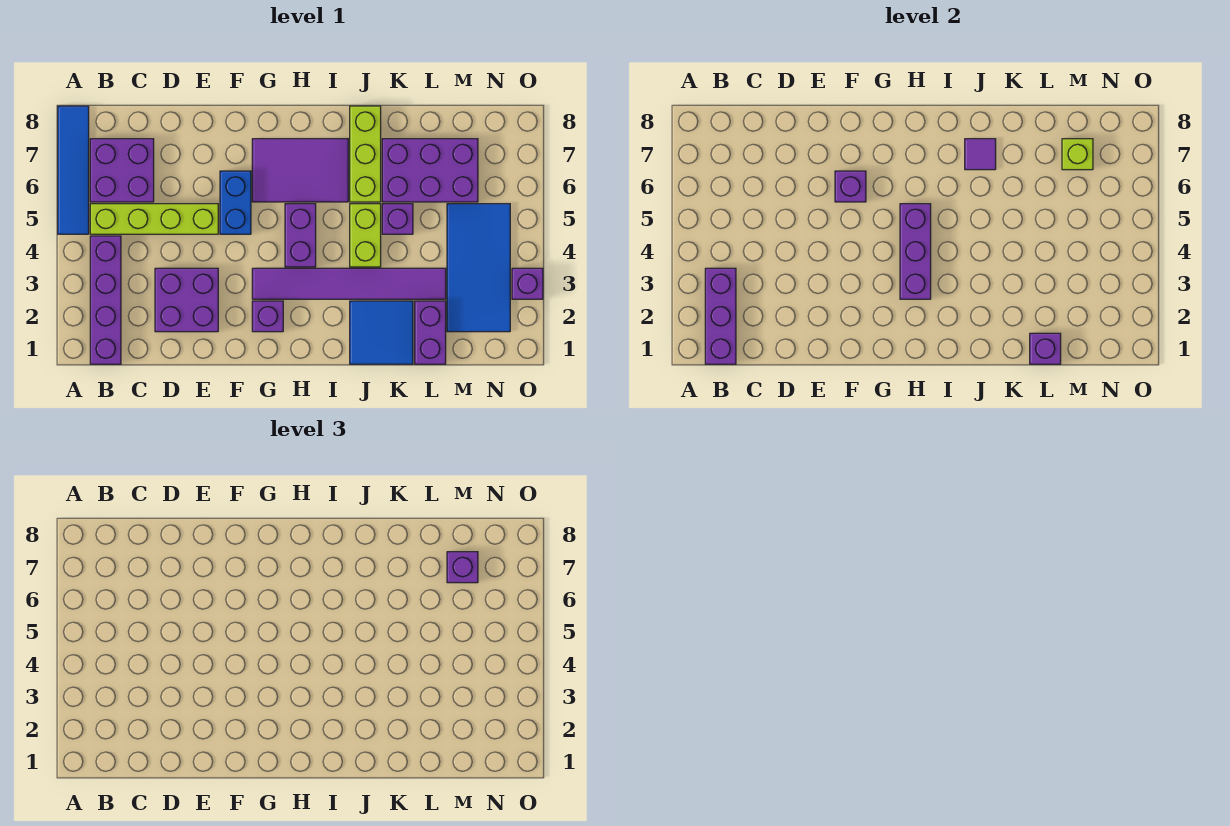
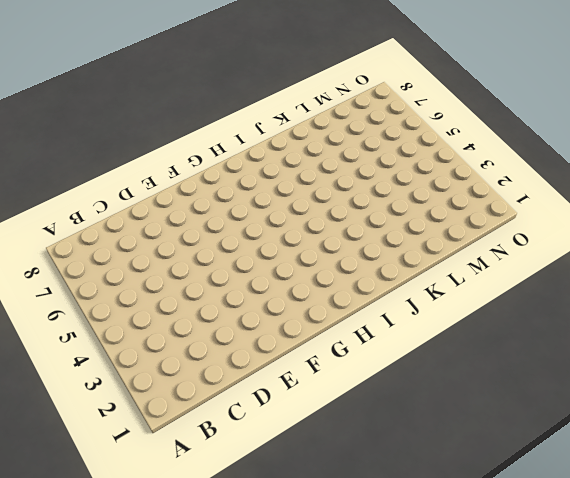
none -> blue 1x4 tile [58,106,89,234]
none -> purple 1x4 brick [90,236,121,364]
none -> lime 1x4 brick [90,204,218,234]

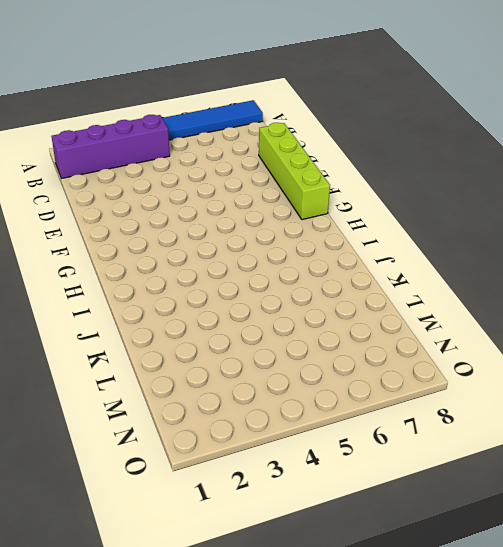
lime 1x4 brick [259,123,330,220] -> lime 1x4 brick moved to [90,204,218,234]
none -> purple 2x2 brick [90,139,154,202]
none -> purple 2x2 brick [155,268,218,332]
none -> blue 1x2 brick [220,171,251,234]

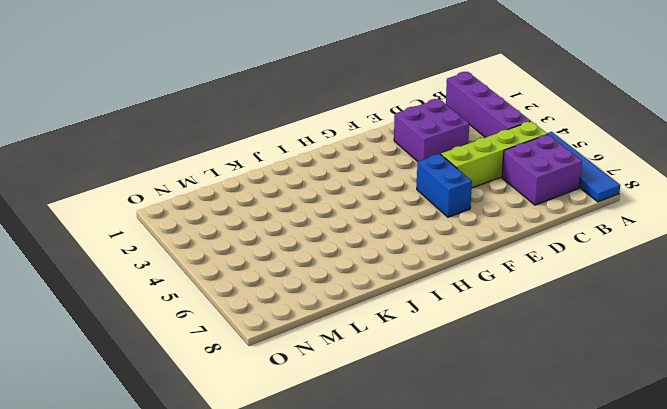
none -> purple 1x1 brick [252,301,283,332]
none -> purple 1x6 tile [252,268,446,299]
none -> purple 2x3 tile [252,139,348,202]

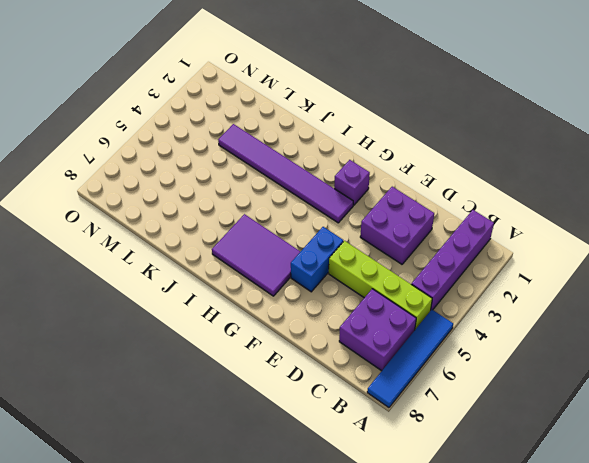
none -> purple 1x2 brick [285,204,316,267]
none -> blue 2x2 tile [350,301,413,364]
none -> lime 1x2 brick [350,204,381,267]

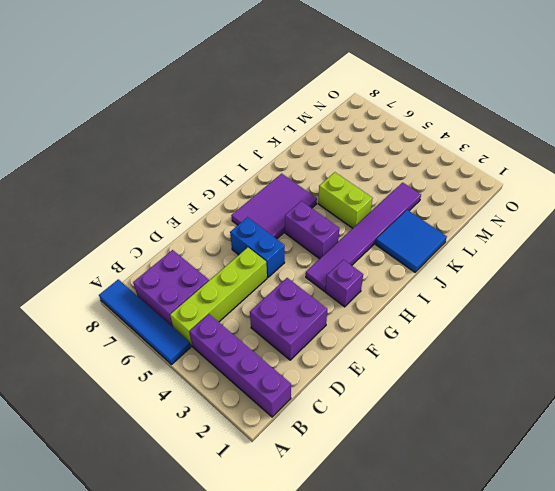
none -> lime 1x3 brick [350,106,381,202]
none -> purple 1x1 brick [382,204,413,234]
none -> purple 2x3 brick [382,139,478,202]

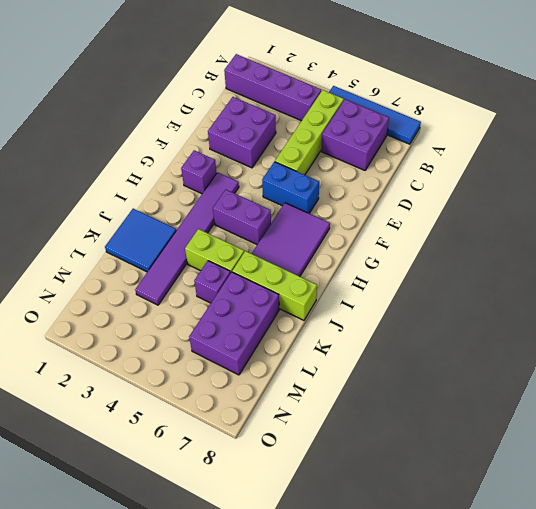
none -> purple 1x2 brick [415,301,446,364]
none -> blue 2x4 tile [447,204,510,332]
none -> purple 1x1 brick [512,268,543,299]

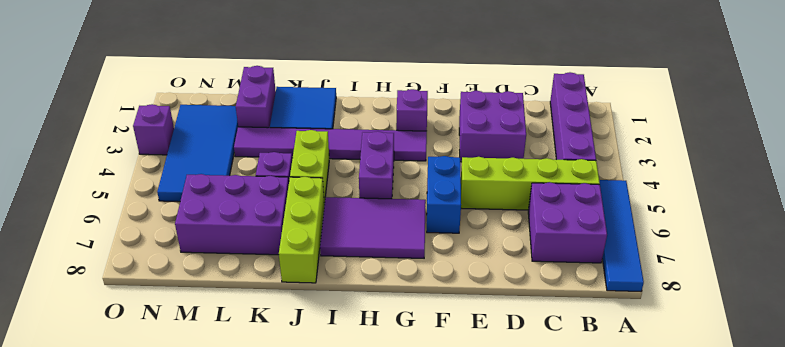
none -> purple 1x3 brick [705,268,736,364]
none -> purple 1x1 brick [835,171,866,202]
none -> purple 1x3 brick [900,204,931,299]

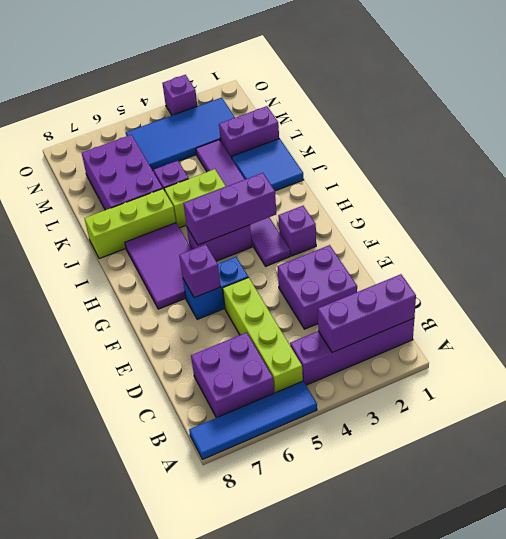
none -> purple 1x1 tile [965,139,996,170]
none -> purple 1x1 brick [1030,333,1061,364]
none -> lime 1x1 brick [1062,139,1093,170]

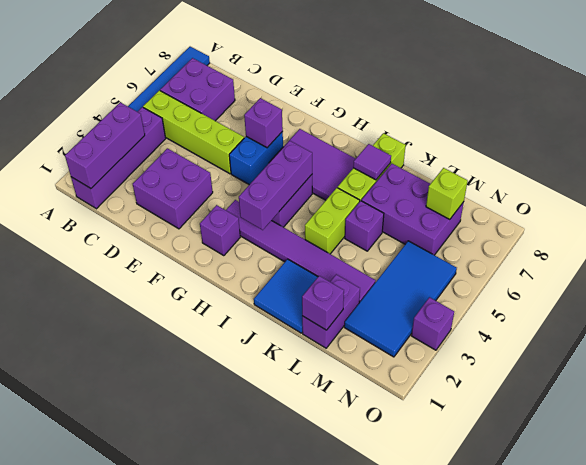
none -> purple 1x1 brick [447,552,478,583]

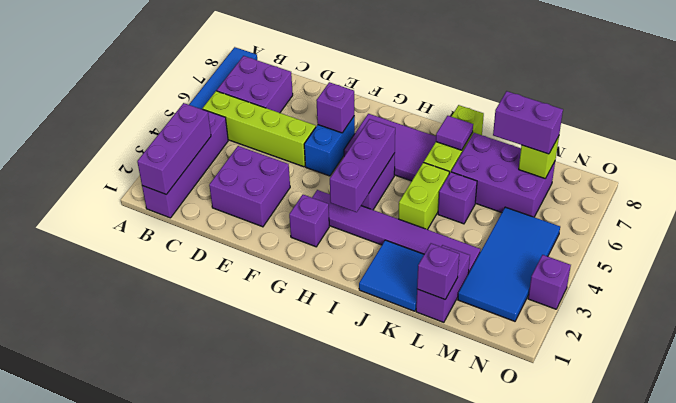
purple 1x2 brick [493,91,563,154] -> purple 1x1 brick [447,552,478,583]

